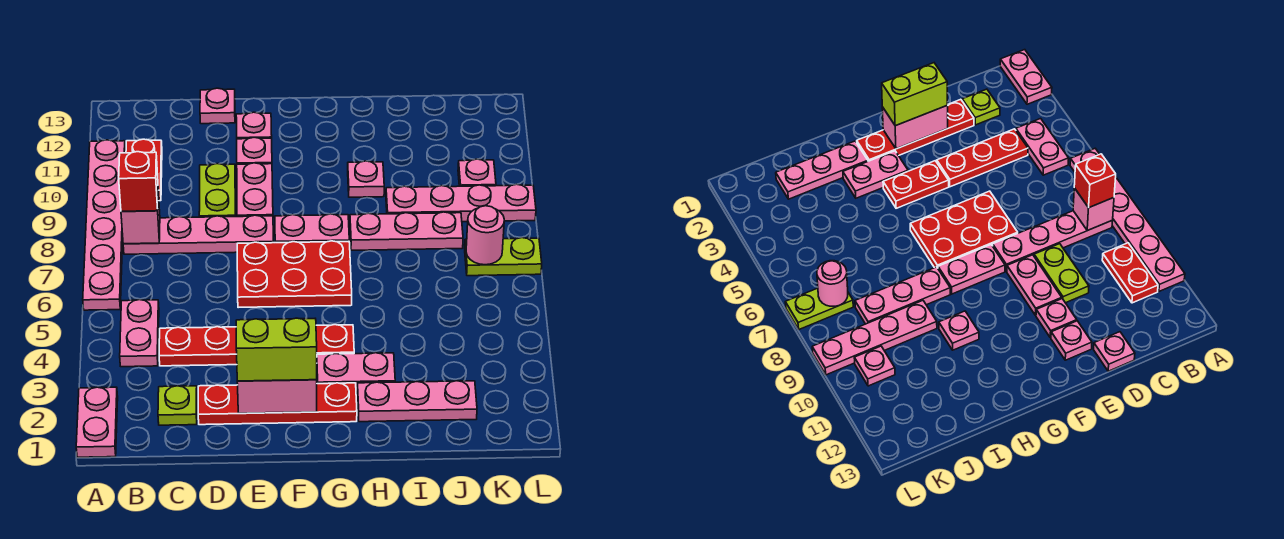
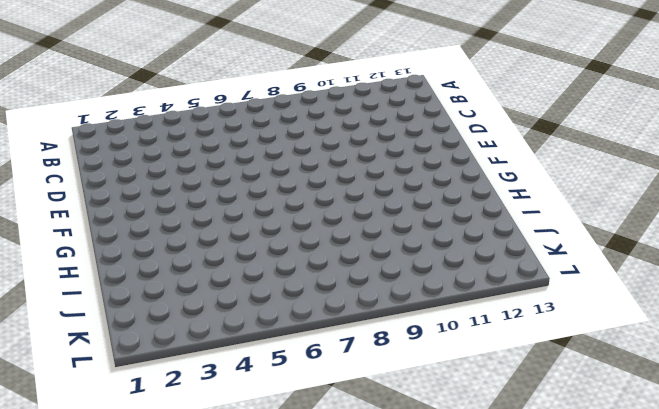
none -> pink 1x2 plate [76,387,118,457]
none -> pink 1x6 plate [83,140,125,310]
none -> pink 1x2 plate [120,300,159,367]

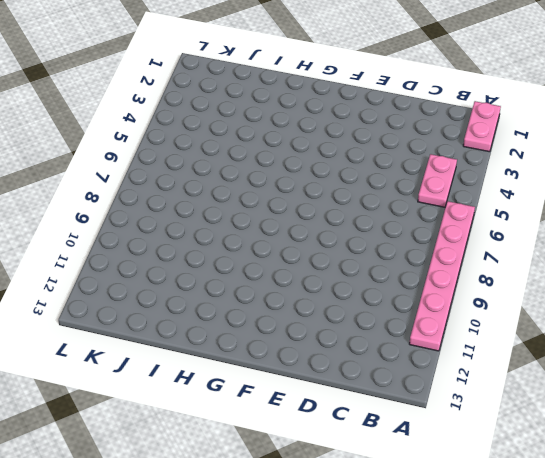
none -> pink 1x4 plate [123,215,273,254]
none -> red 1x2 plate [126,139,162,201]
none -> lime 1x1 plate [158,386,197,425]

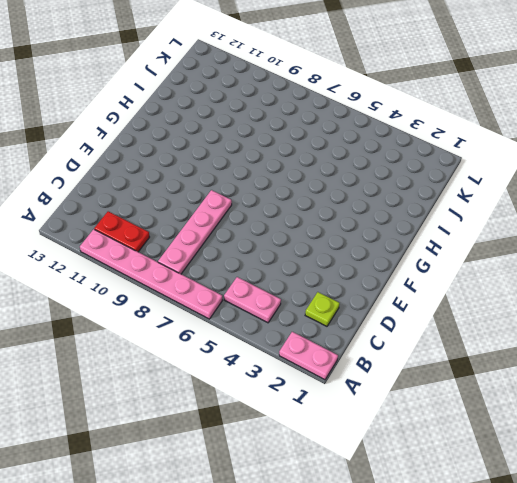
none -> red 1x3 plate [159,327,237,366]
none -> red 1x4 plate [198,383,357,425]
none -> lime 1x2 plate [199,164,236,217]

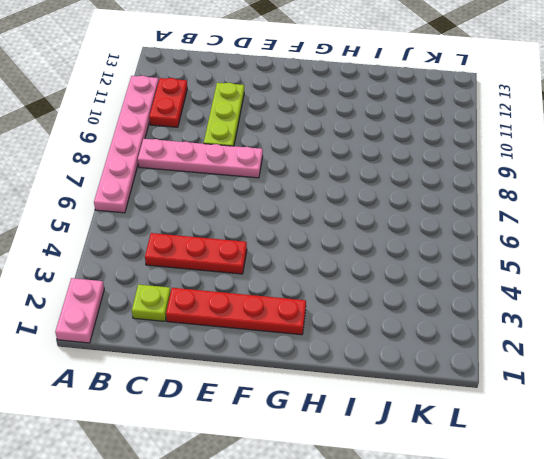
lime 1x3 plate [204,83,244,146] -> lime 1x2 plate [199,164,236,217]
none -> pink 1x2 plate [120,300,159,367]
none -> pink 1x1 plate [200,88,235,124]
none -> red 2x3 plate [237,241,352,308]

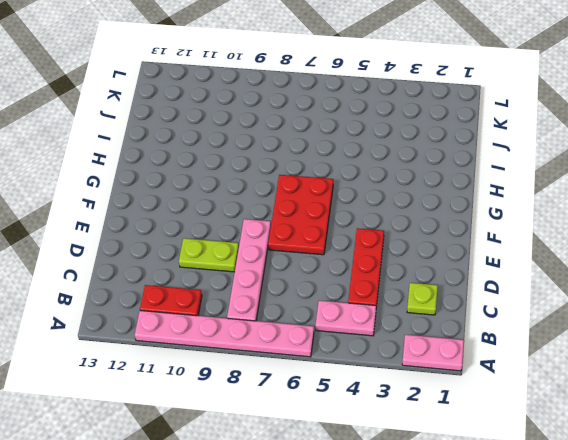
none -> red 1x4 plate [198,383,357,425]
none -> pink 1x1 plate [200,88,235,124]
none -> pink 1x2 plate [237,163,273,217]

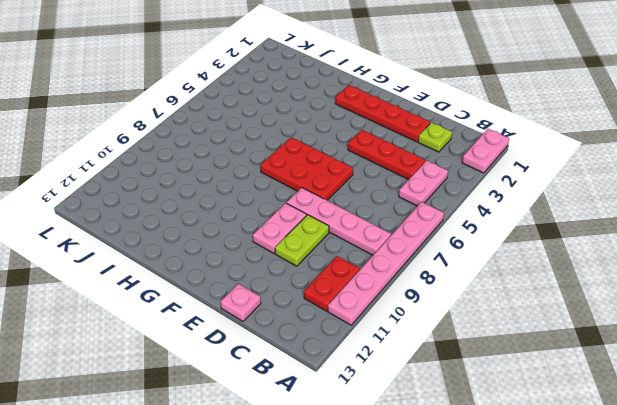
none -> pink 1x1 plate [237,137,272,164]
none -> pink 1x1 plate [236,112,272,139]
none -> red 1x2 plate [316,325,354,354]

